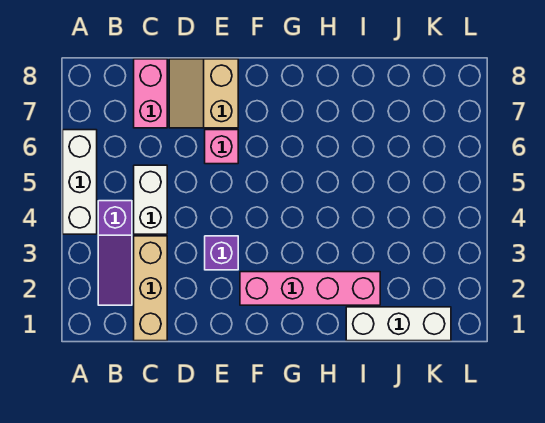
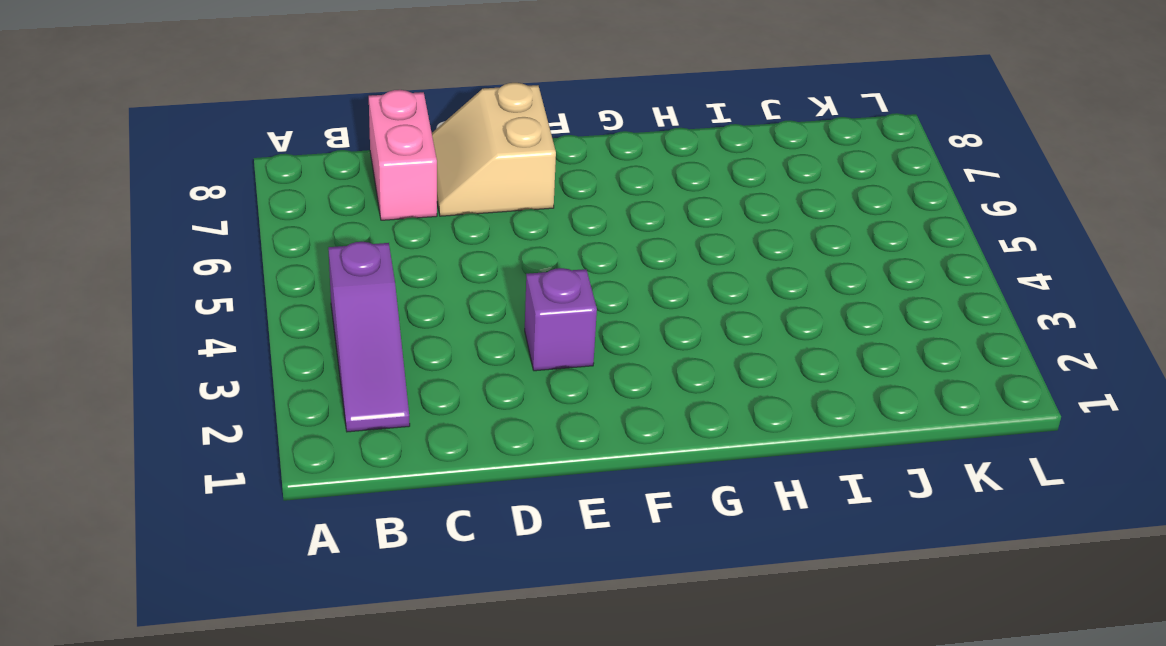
none -> white 1x3 brick [63,130,97,234]
none -> tan 1x3 brick [134,236,167,341]

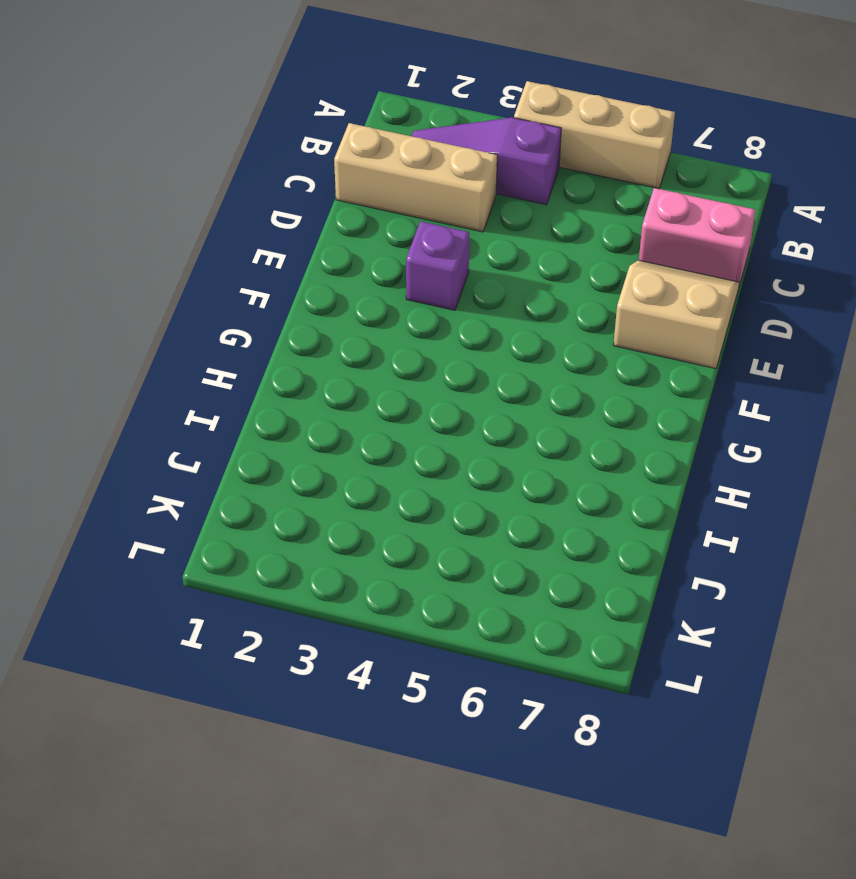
tan 1x3 brick [514,81,675,188] -> white 1x3 brick [63,130,97,234]
none -> white 1x2 brick [134,165,167,234]
none -> pink 1x1 brick [205,130,238,164]

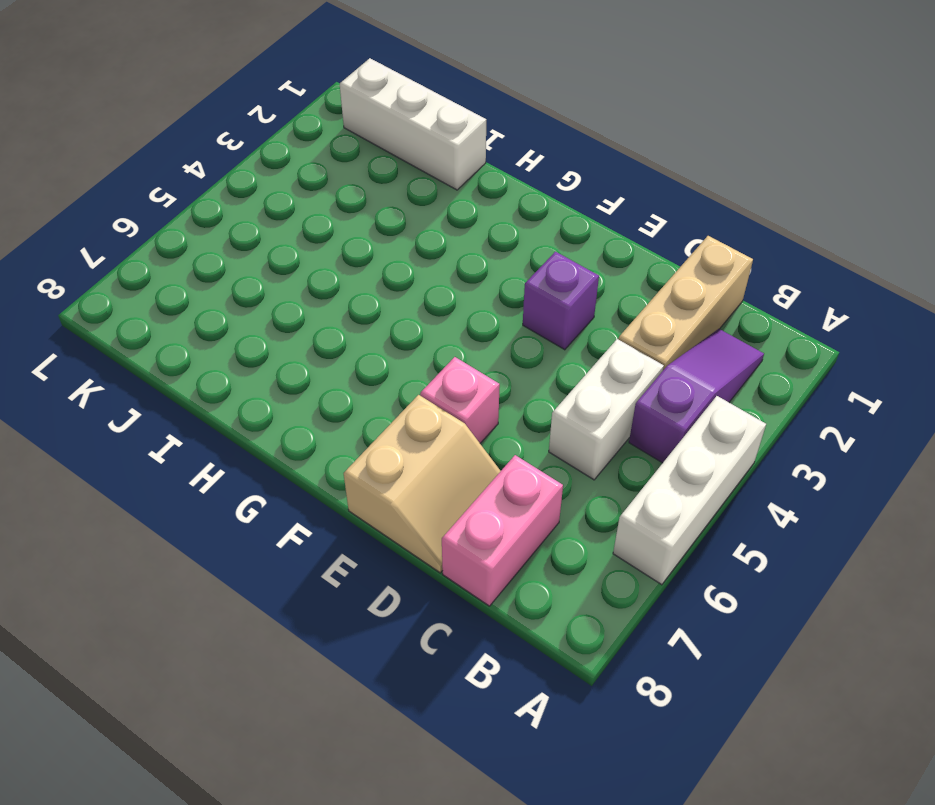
none -> pink 1x4 brick [240,272,380,305]

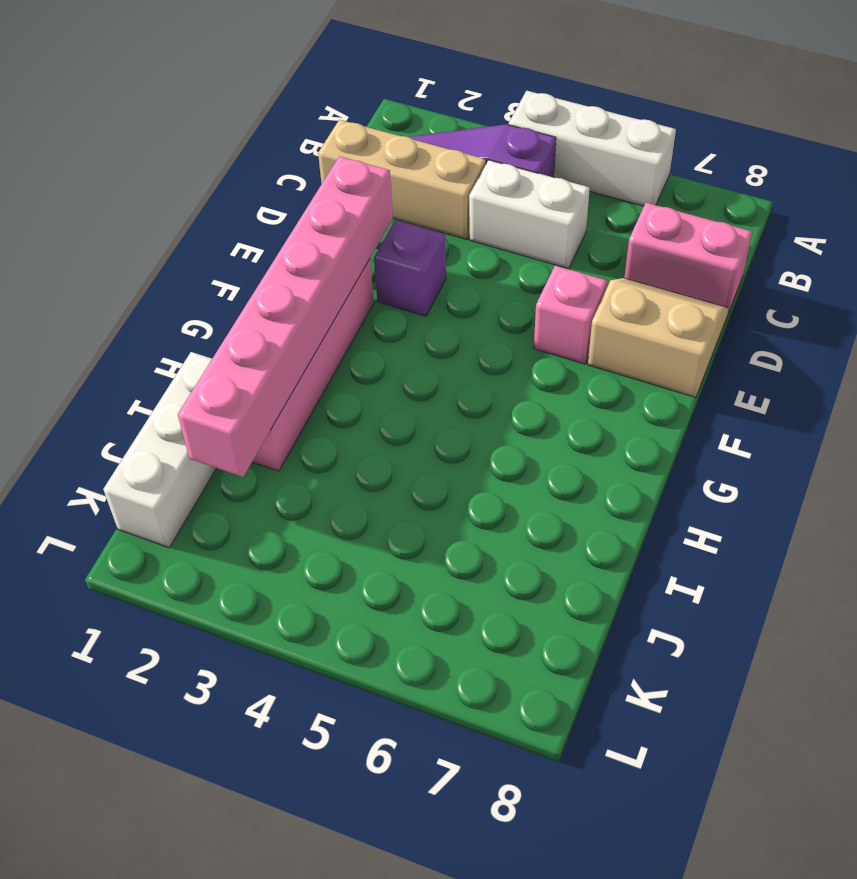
pink 1x6 brick [178,156,393,477] -> none

